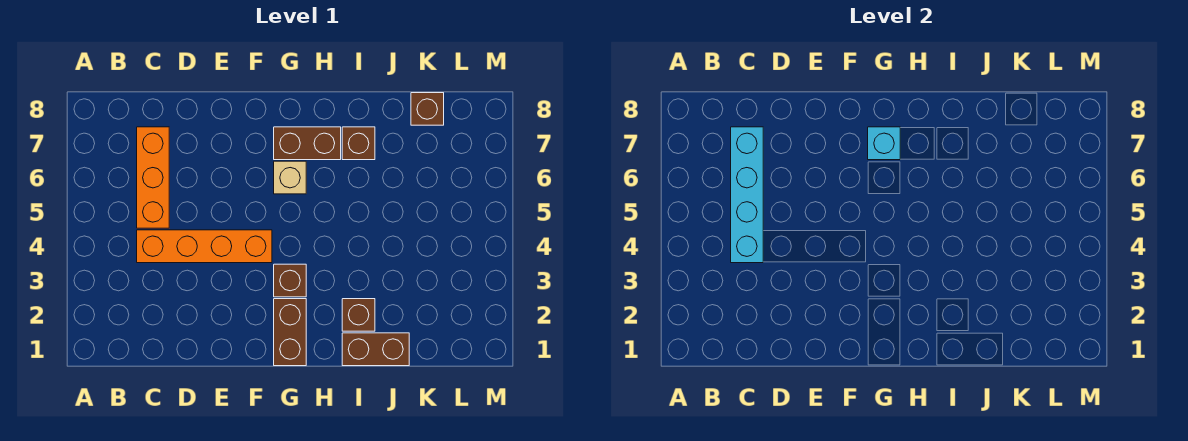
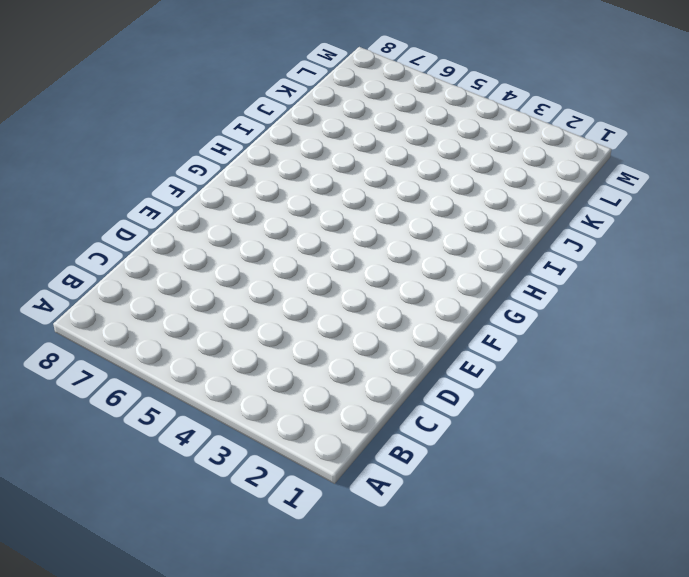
none -> orange 1x4 brick [137,230,272,263]
none -> orange 1x3 brick [137,127,169,228]
none -> brown 1x2 brick [274,299,306,366]

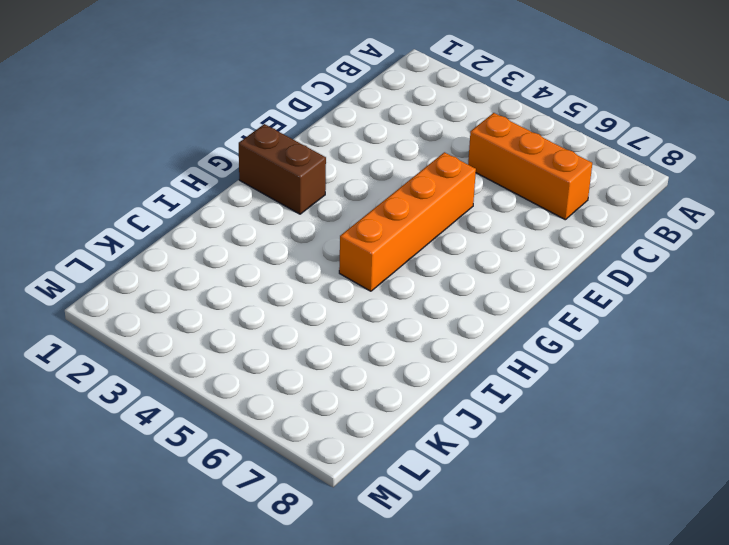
orange 1x4 brick [339,152,476,291] -> orange 1x4 brick moved to [137,230,272,263]
none -> brown 1x1 brick [274,264,306,297]
none -> tan 1x1 brick [274,161,306,194]
none -> brown 1x2 brick [274,127,341,160]

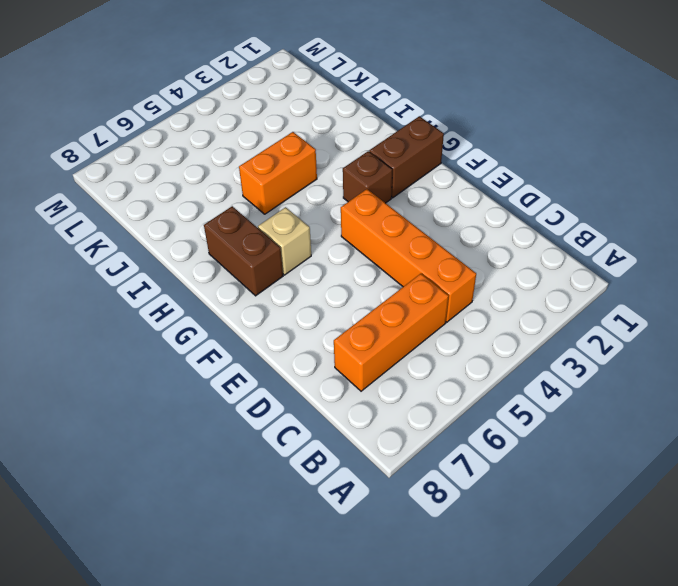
orange 1x2 brick [239,132,317,214] -> none
none -> brown 1x2 brick [342,333,409,366]
none -> brown 1x1 brick [342,299,375,331]
none -> brown 1x1 brick [342,127,375,160]

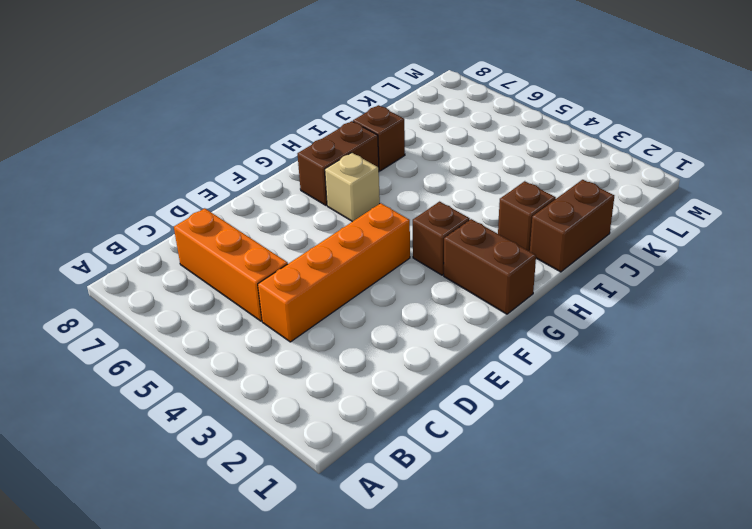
none -> brown 1x1 brick [411,93,444,125]
none -> cyan 1x4 brick [731,127,763,263]
none -> cyan 1x1 brick [868,127,900,160]

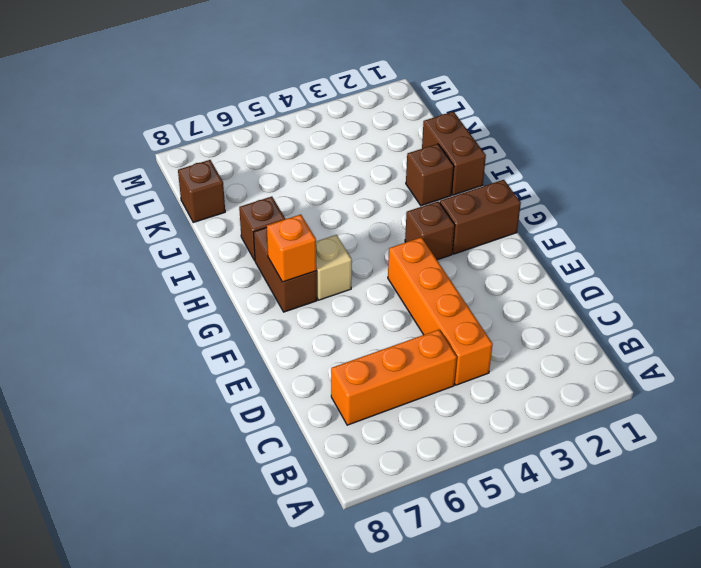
orange 1x1 brick [267,214,316,282] -> cyan 1x1 brick [868,127,900,160]
none -> cyan 1x4 brick [731,127,763,263]

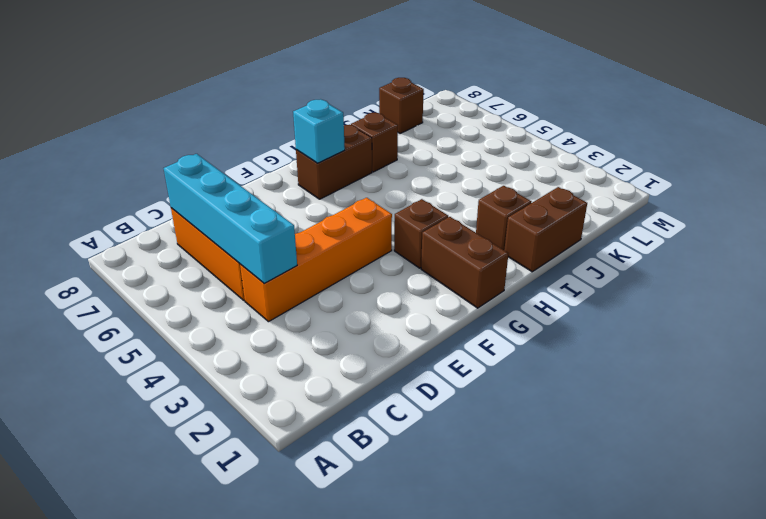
none -> tan 1x1 brick [274,161,306,194]

